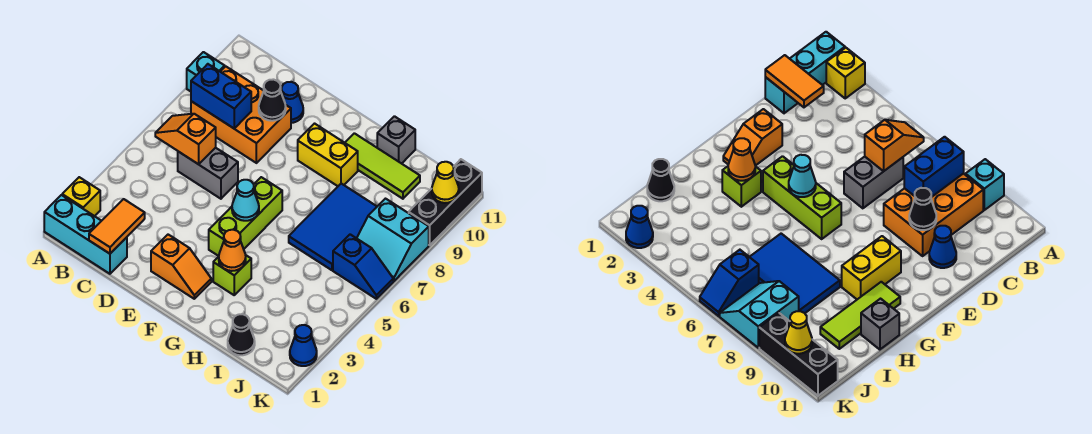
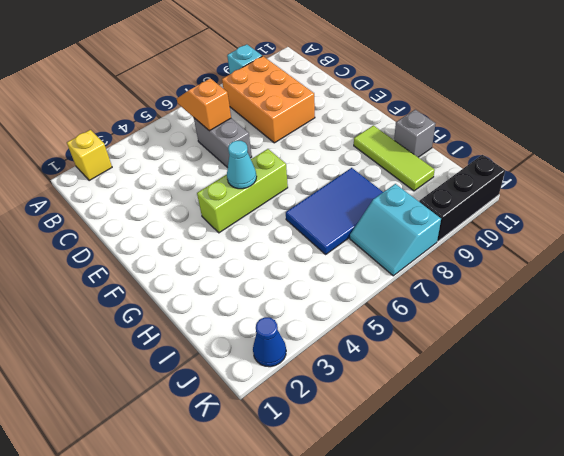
none -> cyan 1x3 brick [44,195,127,274]
none -> blue 1x1 cone [281,82,303,123]
none -> orange 1x2 slope [151,235,211,299]

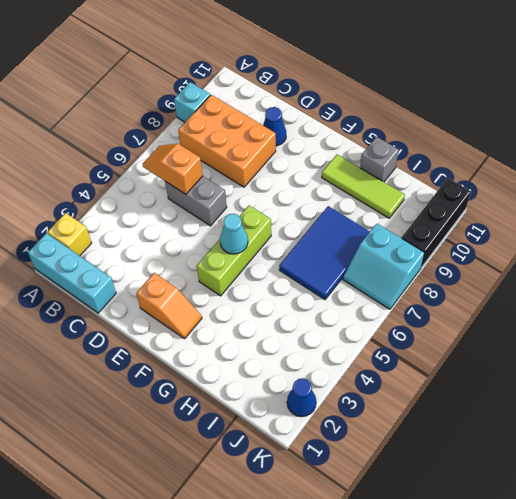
none -> yellow 1x2 brick [298,124,358,186]
none -> lime 1x1 brick [213,255,251,295]
none -> black 1x1 cone [228,314,255,355]

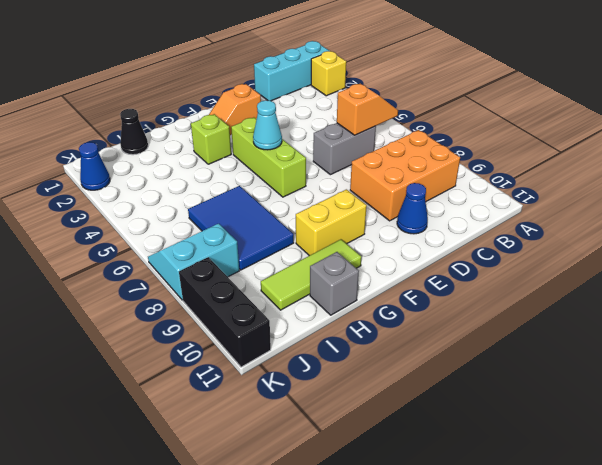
none -> cyan 1x1 brick [187,52,225,91]
none -> blue 1x2 slope [333,234,393,299]
none -> blue 1x2 brick [191,64,251,128]

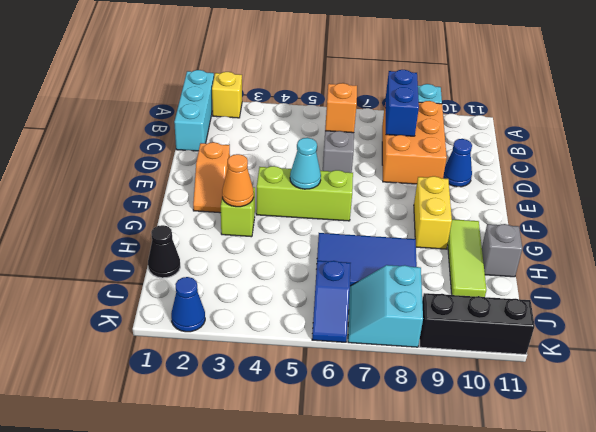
none -> orange 1x2 tile [89,199,145,254]
none -> black 1x1 cone [259,79,286,121]
none -> yellow 1x1 cone [432,162,459,203]

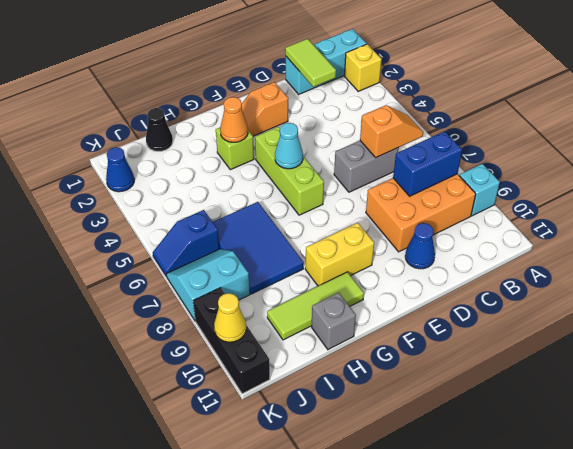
lime 1x2 tile [285,39,336,87] -> orange 1x2 tile [89,199,145,254]
none -> black 1x1 cone [259,79,286,121]

